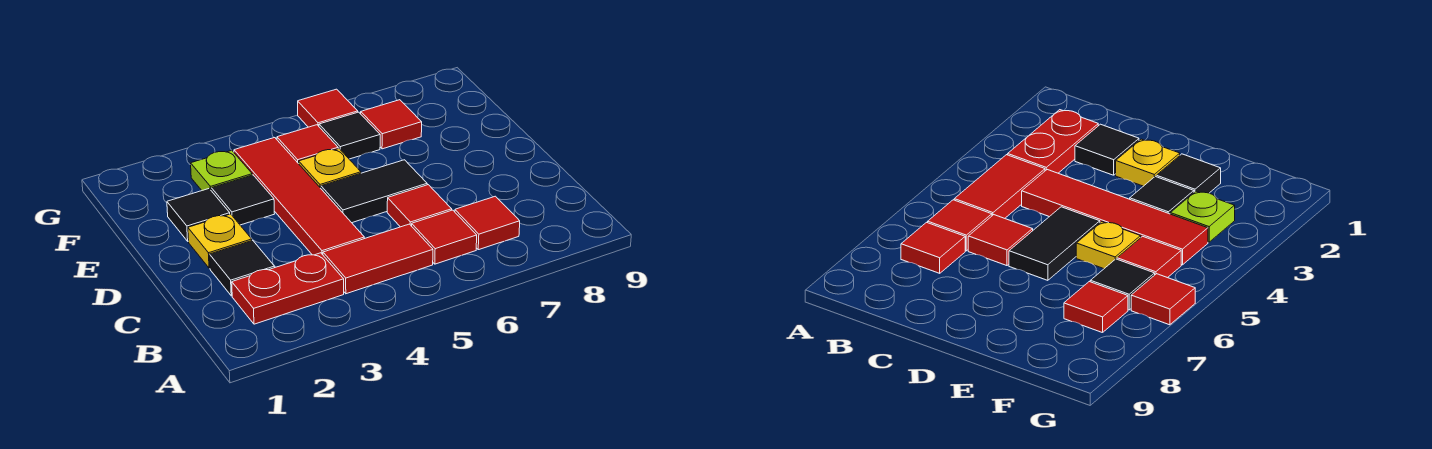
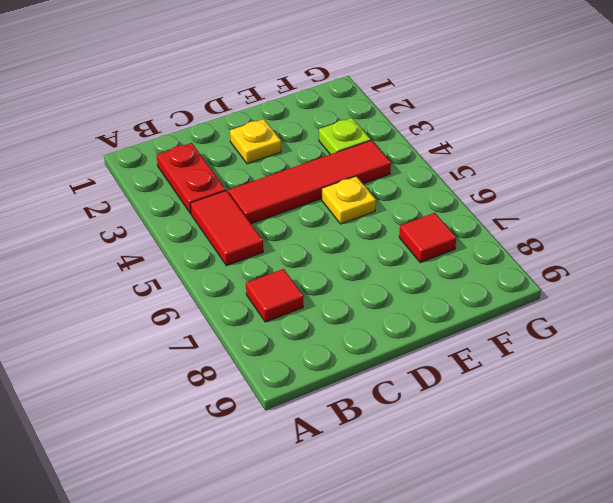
none -> red 1x1 tile [412,210,477,264]
none -> black 1x1 tile [210,240,275,296]
none -> red 1x1 tile [387,185,452,227]

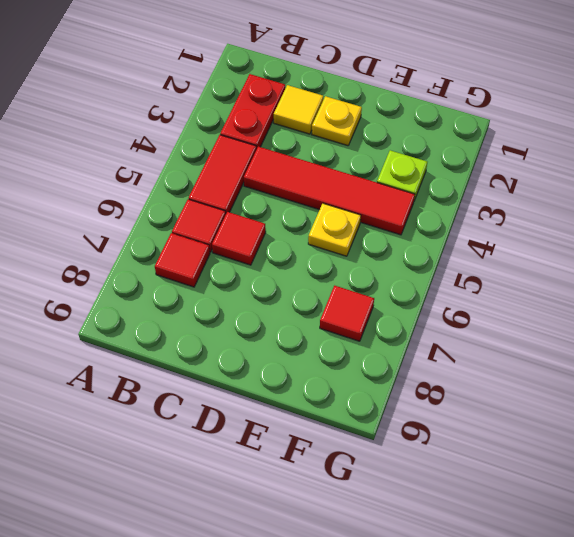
yellow 1x1 tile [274,85,323,134] -> black 1x1 tile [210,240,275,296]
none -> black 1x2 tile [321,160,427,223]
none -> black 1x1 tile [167,189,230,241]
none -> black 1x1 tile [211,175,274,225]

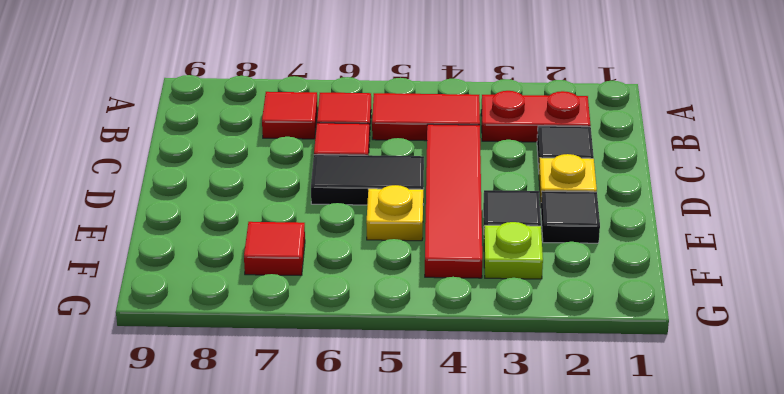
none -> red 1x1 tile [277,125,338,164]
none -> black 1x1 tile [319,112,380,159]
none -> red 1x1 tile [298,89,358,127]

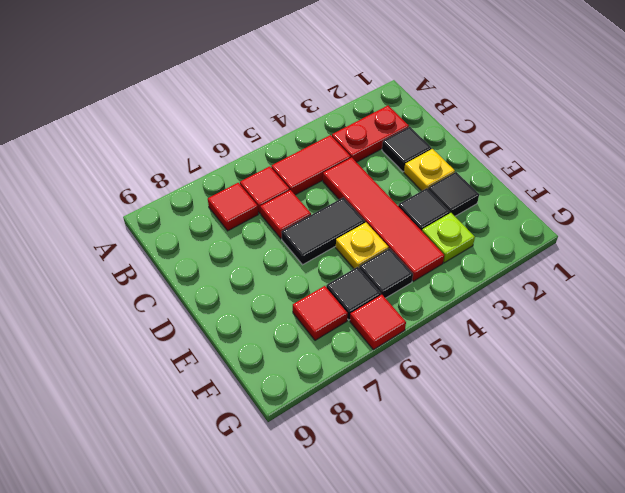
black 1x1 tile [359,248,413,298] -> red 1x1 tile [277,125,338,164]

